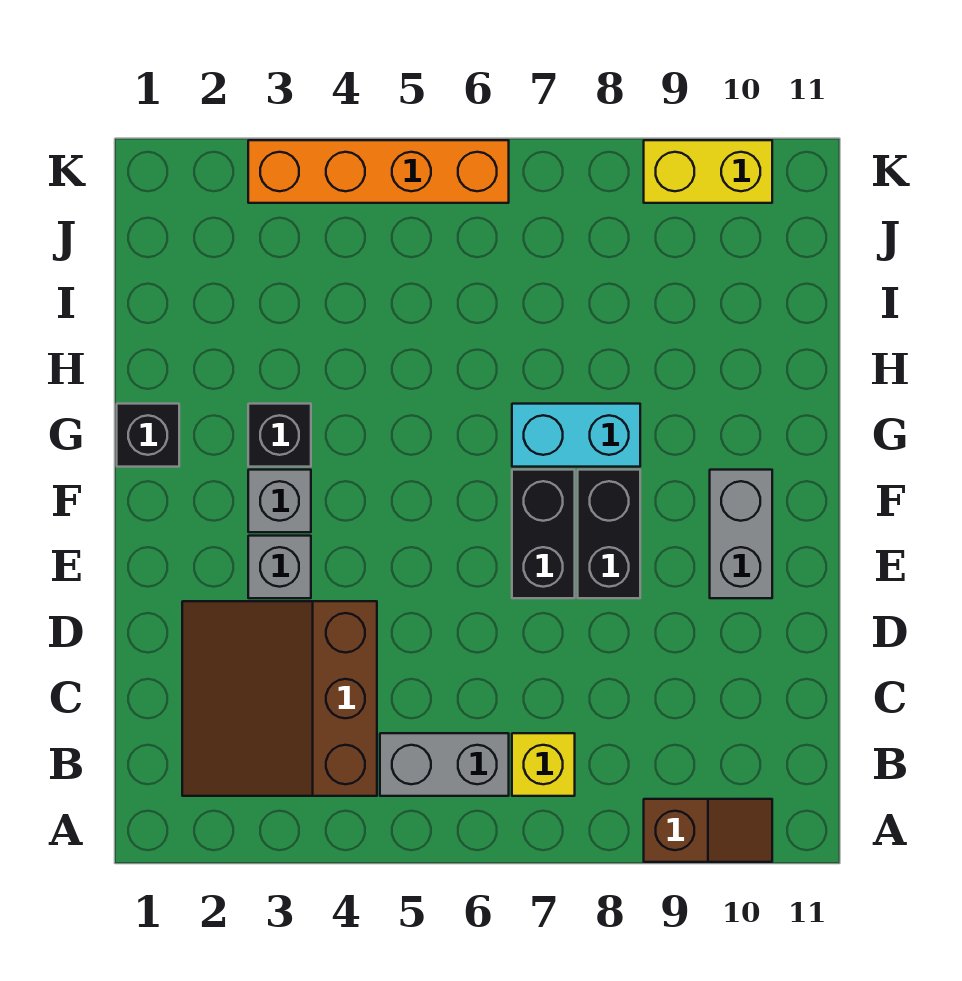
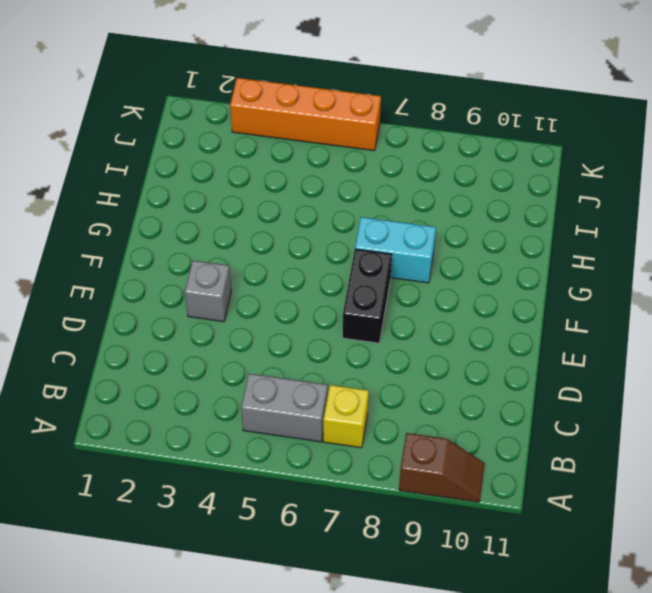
none -> brown 3x3 slope [182,601,377,796]
none -> black 1x2 brick [578,470,640,598]
none -> grey 1x2 brick [710,470,772,598]

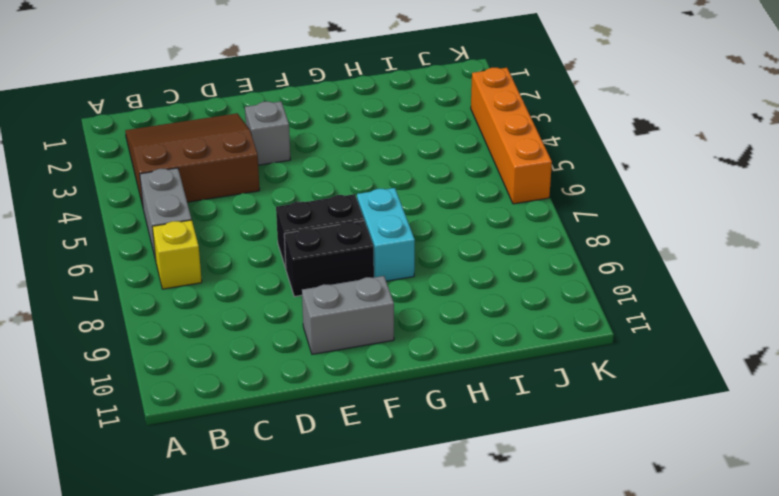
none -> brown 1x2 slope [644,799,772,862]
none -> grey 1x1 brick [248,470,311,532]
none -> black 1x1 brick [117,404,179,467]

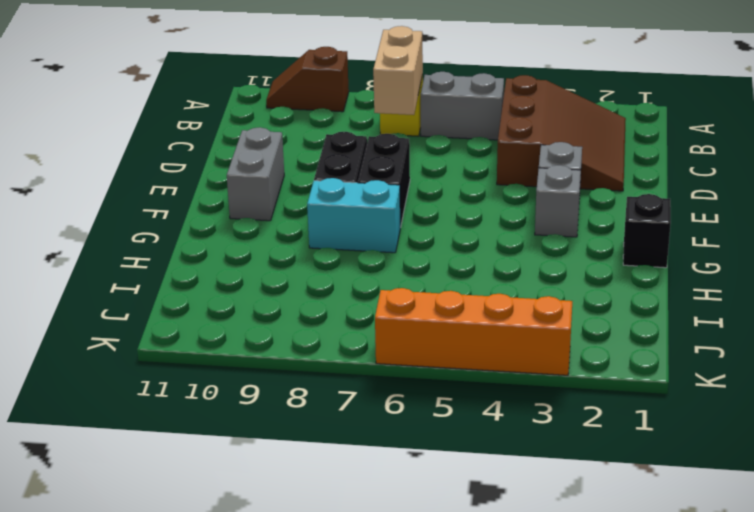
tan 1x2 brick [373,26,423,115] -> none
none -> black 1x1 brick [248,404,311,467]
none -> yellow 1x2 brick [644,140,772,203]

